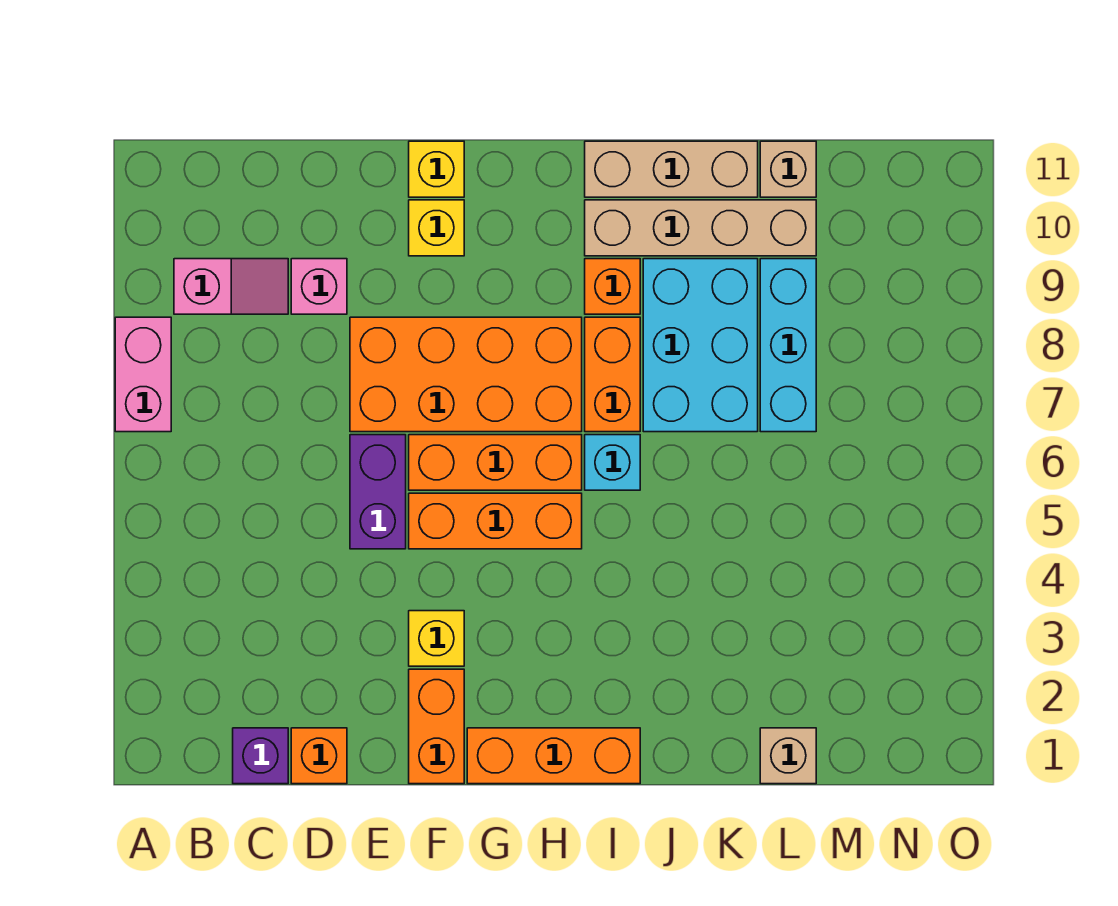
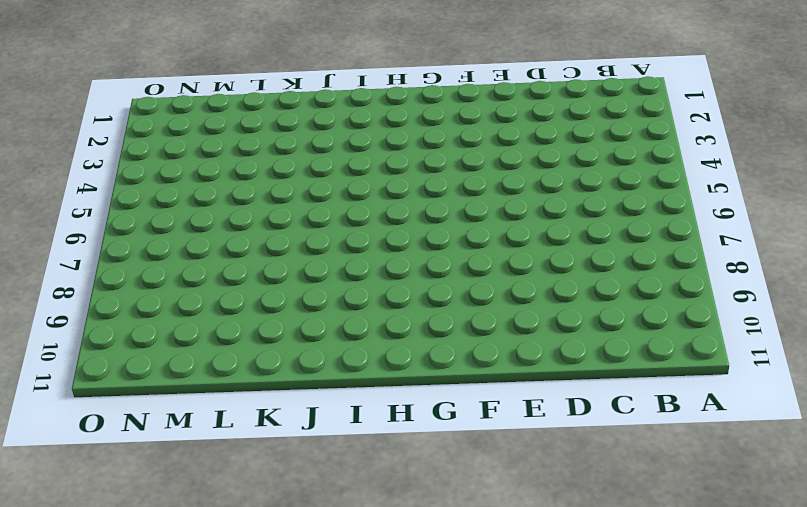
none -> pink 1x2 brick [115,317,171,432]
none -> pink 1x2 slope [174,259,288,314]
none -> purple 1x1 brick [233,728,288,784]

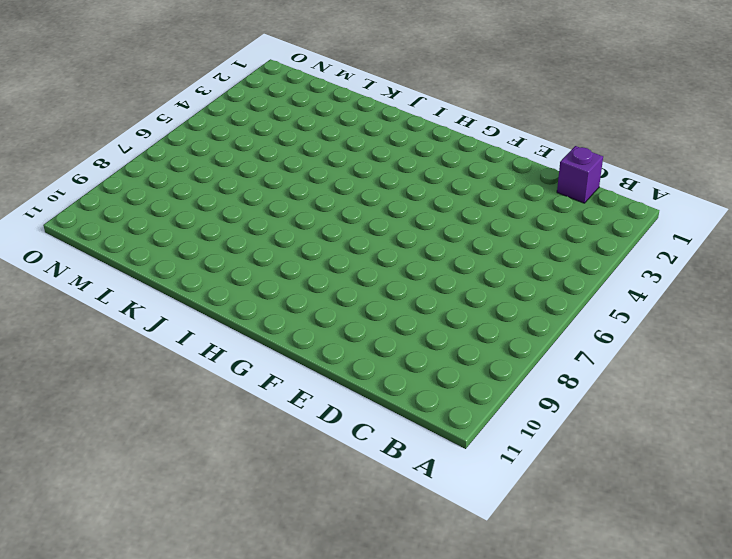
none -> pink 1x2 brick [115,317,171,432]
none -> pink 1x2 slope [174,259,288,314]
none -> orange 1x1 brick [291,728,347,784]

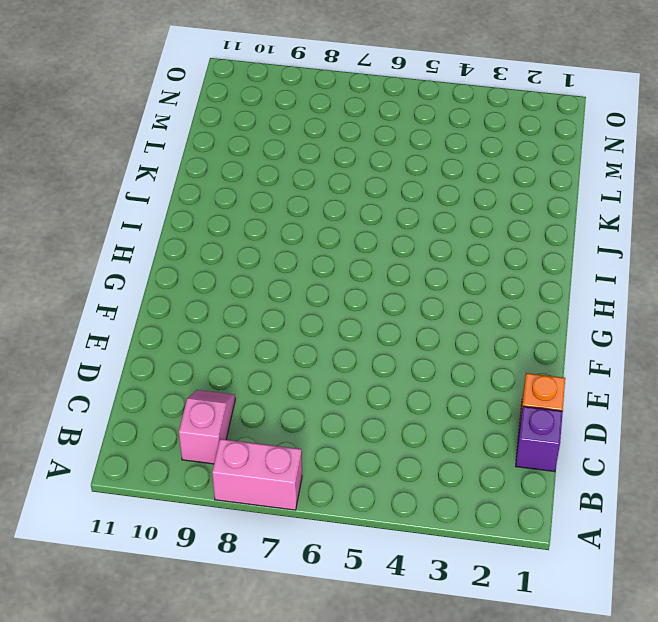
none -> pink 1x1 brick [291,259,347,314]
none -> purple 1x2 brick [350,435,406,549]
none -> orange 2x4 brick [350,317,582,432]

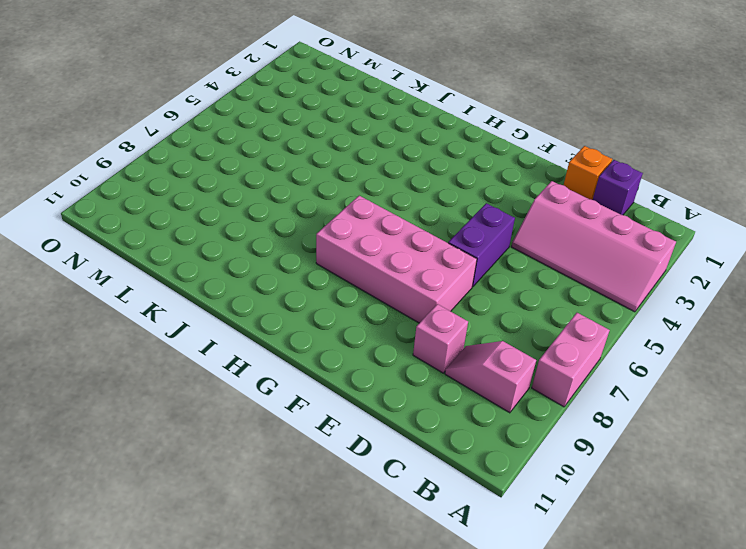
pink 2x4 slope [511,181,676,312] -> none
pink 2x4 brick [316,196,477,323] -> orange 2x4 brick [350,317,582,432]
none -> orange 1x2 brick [409,669,464,784]
none -> yellow 1x1 brick [409,611,464,666]
none -> orange 1x3 brick [409,493,582,549]

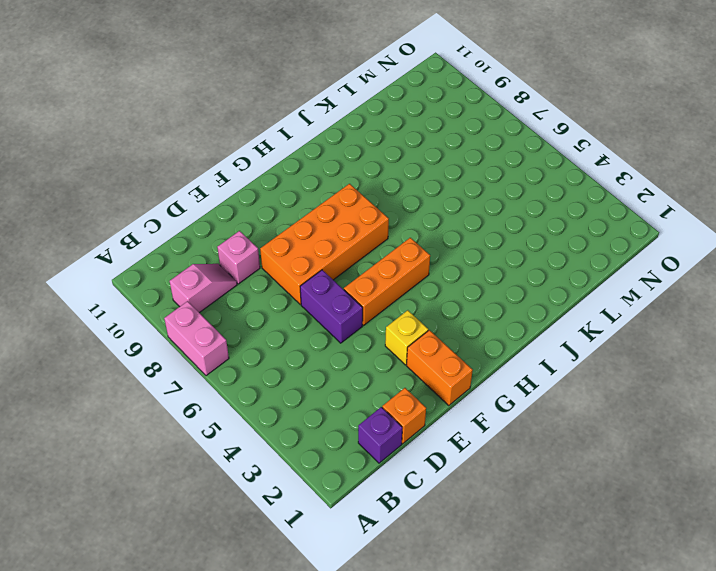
none -> orange 1x3 brick [409,435,582,490]
none -> yellow 1x1 brick [409,200,464,256]
none -> yellow 1x1 brick [409,141,464,197]

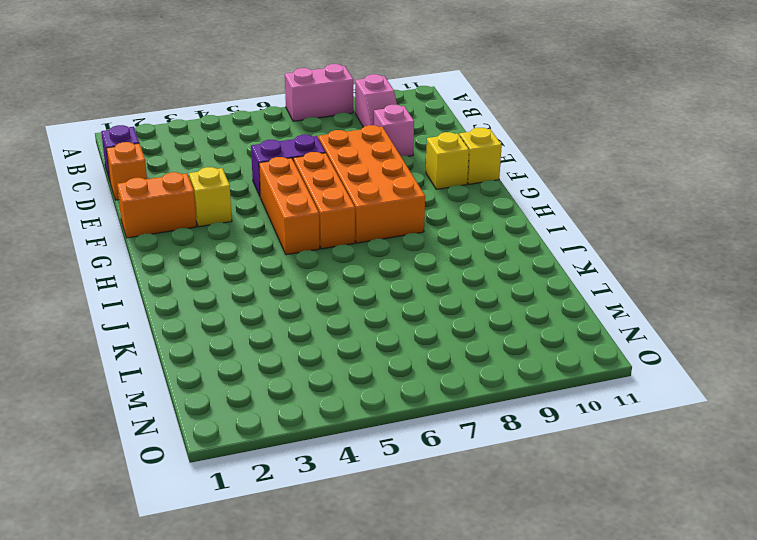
none -> orange 1x3 brick [467,728,640,784]
none -> cyan 1x1 brick [585,435,640,490]
none -> orange 1x2 brick [585,317,640,432]

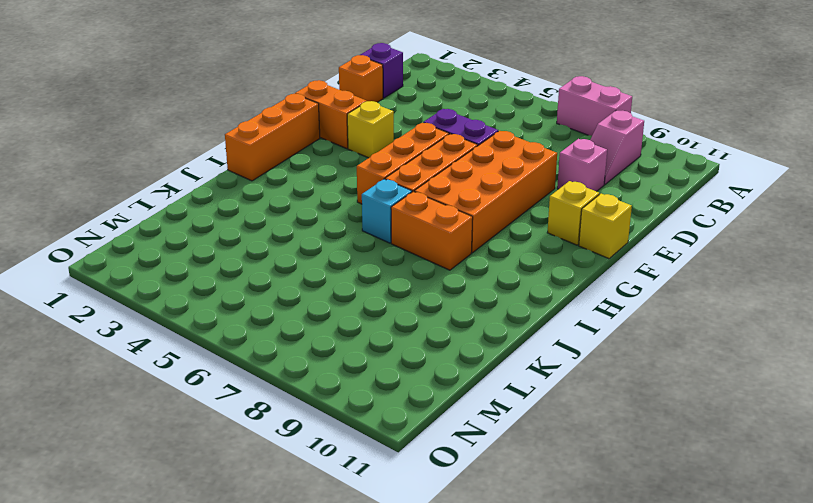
none -> orange 1x1 brick [585,259,640,314]
none -> tan 1x4 brick [585,200,816,256]
none -> tan 1x3 brick [585,141,758,197]

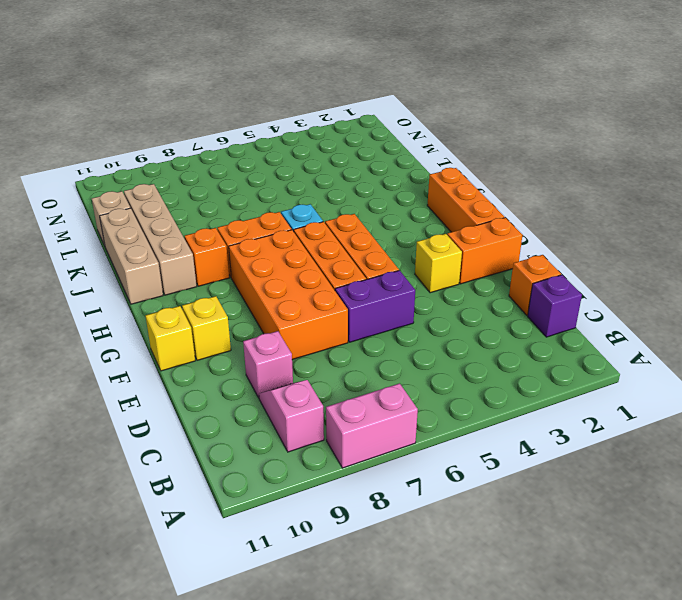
none -> cyan 2x3 brick [643,259,758,432]
none -> tan 1x1 brick [760,728,816,784]
none -> cyan 1x3 brick [760,259,816,432]

